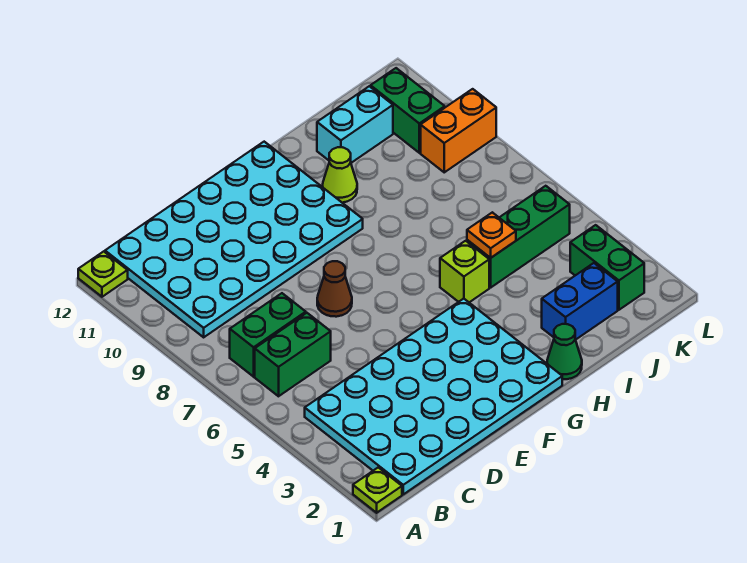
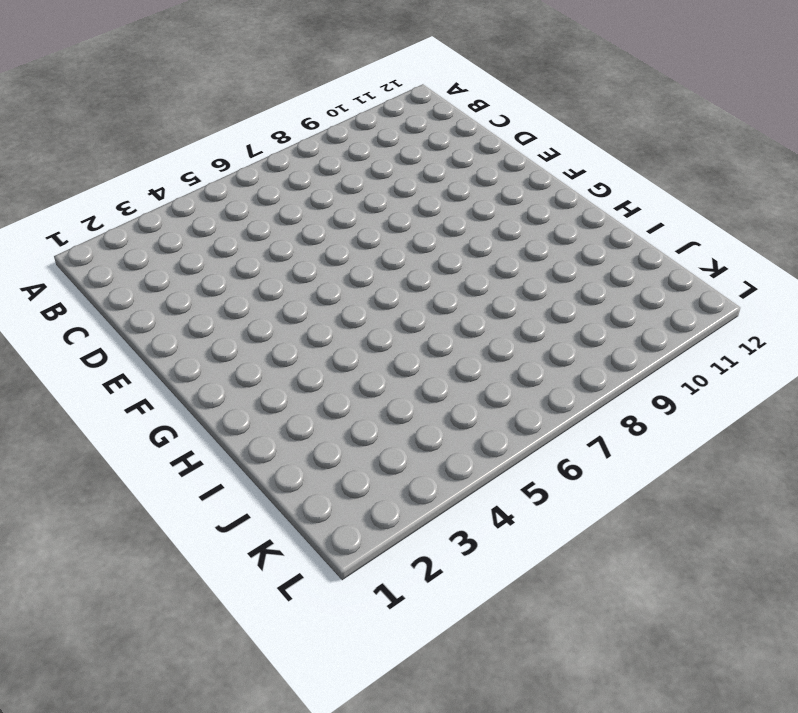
none -> lime 1x1 plate [353,467,402,513]
none -> lime 1x1 plate [78,251,128,297]
none -> cyan 4x6 plate [305,299,562,494]

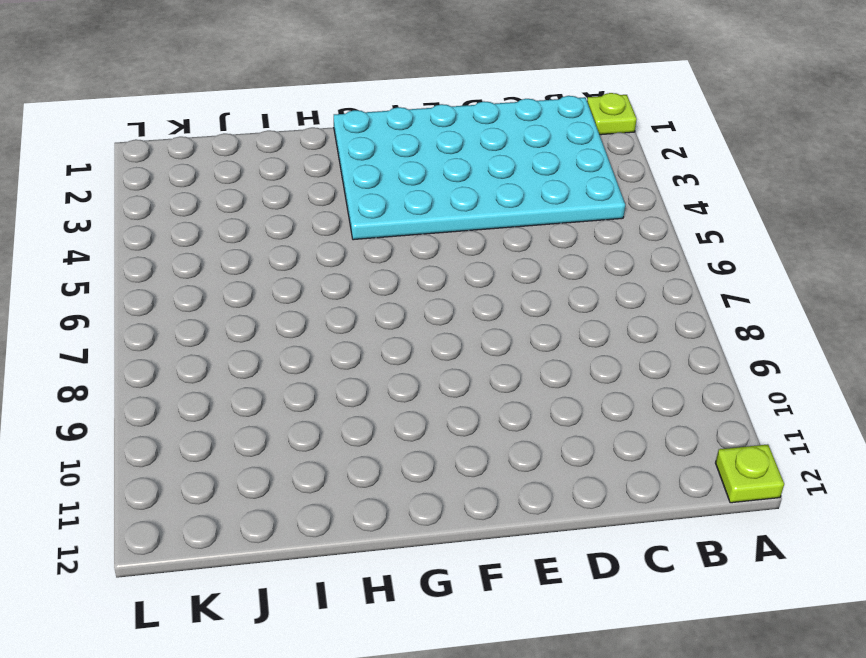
none -> green 1x2 brick [255,313,331,396]
none -> green 1x2 brick [230,293,306,377]
none -> cyan 4x6 plate [105,142,363,337]

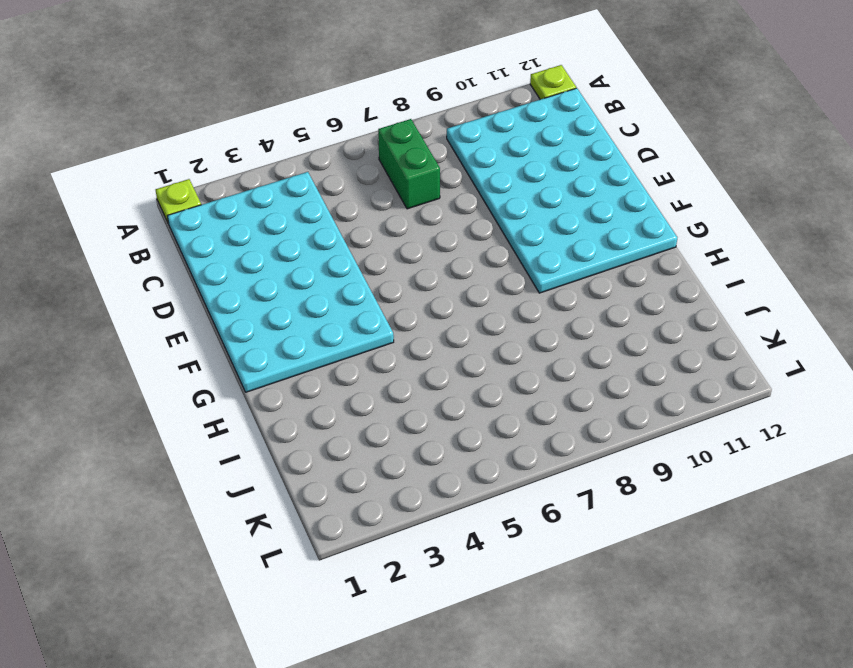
none -> green 1x2 brick [255,313,331,396]
none -> brown 1x1 cone [317,261,352,317]
none -> green 1x1 cone [547,324,582,379]

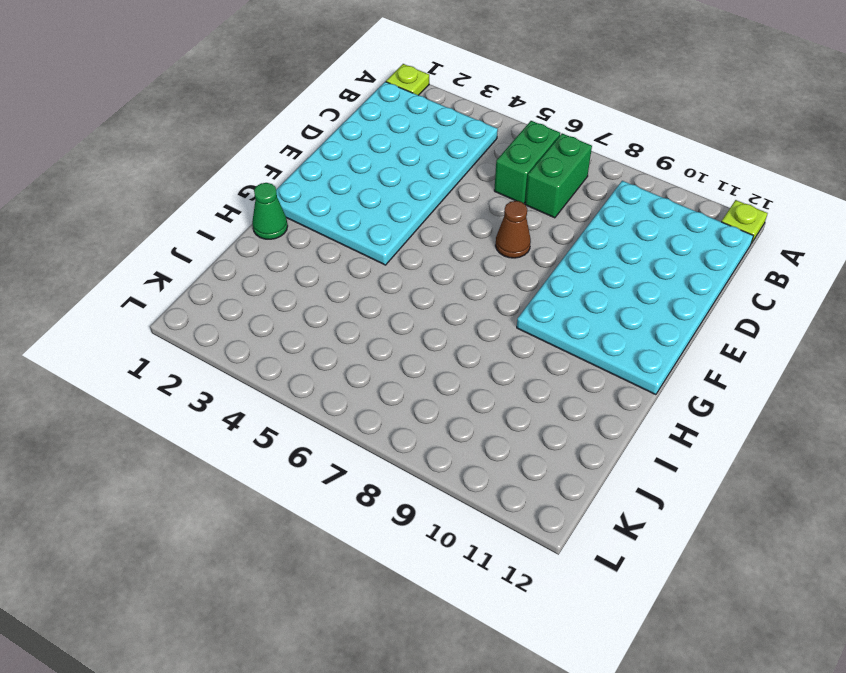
none -> lime 1x1 brick [440,241,489,302]
none -> lime 1x1 cone [323,147,357,203]
none -> blue 1x2 brick [542,263,618,340]

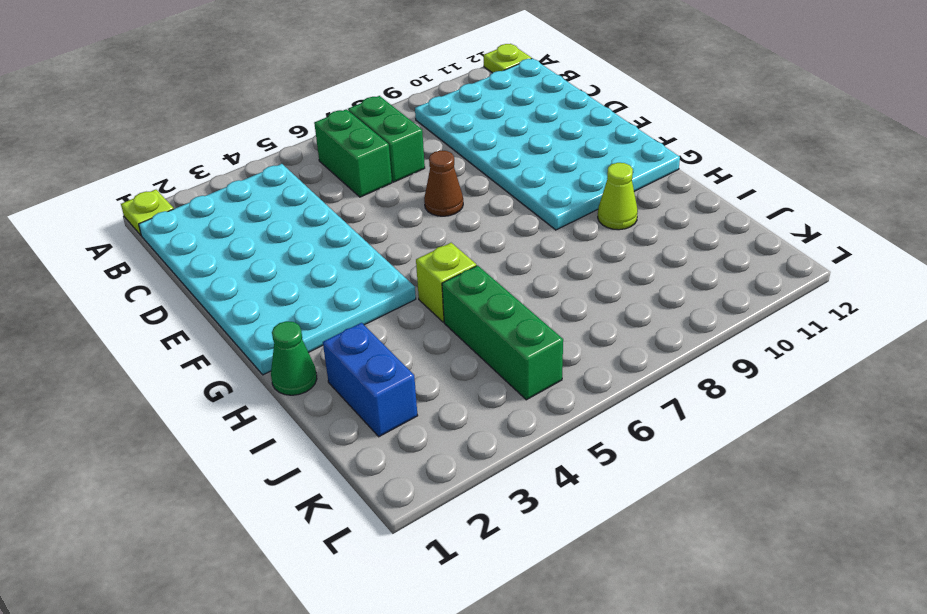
none -> cyan 1x2 brick [317,86,393,163]
none -> green 1x2 brick [570,225,644,310]
none -> orange 1x2 brick [421,89,496,172]

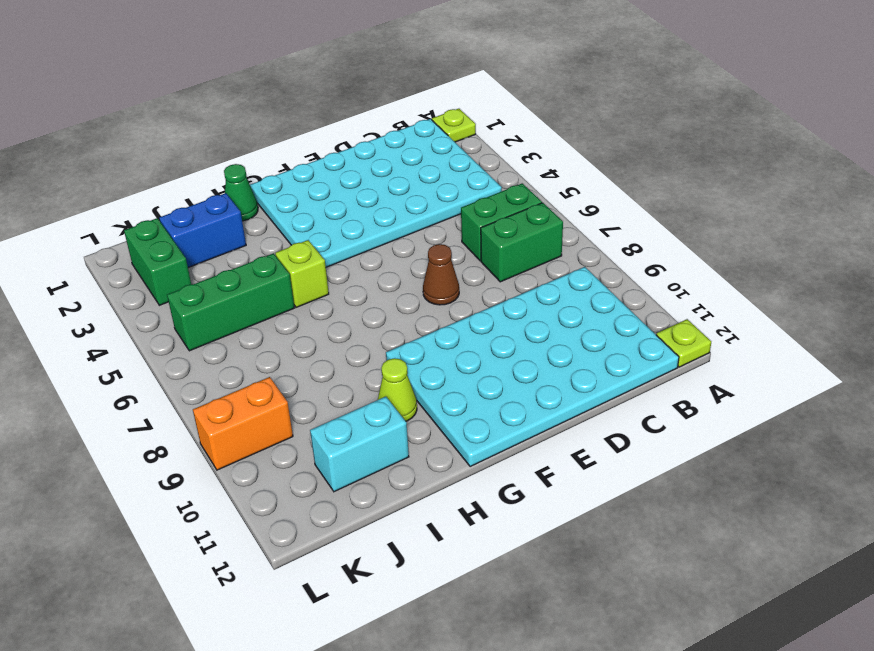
none -> green 1x2 brick [371,68,445,153]
none -> orange 1x1 plate [467,212,516,258]

